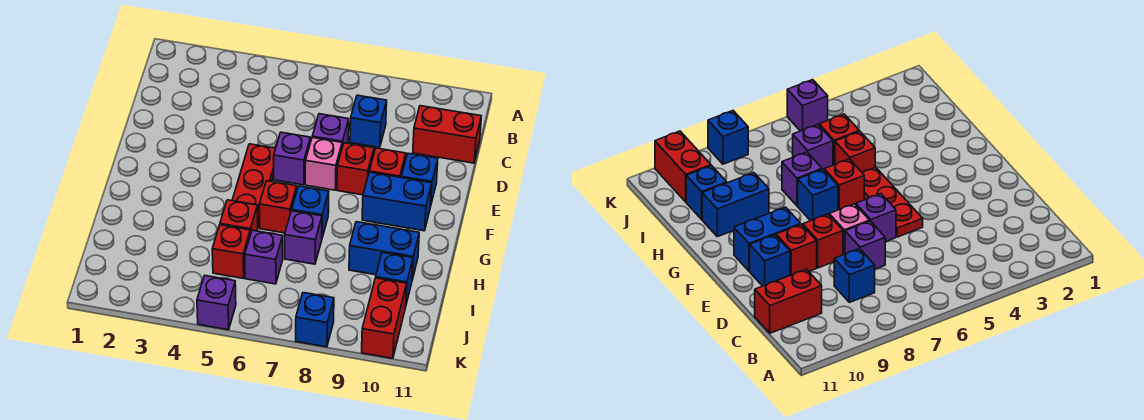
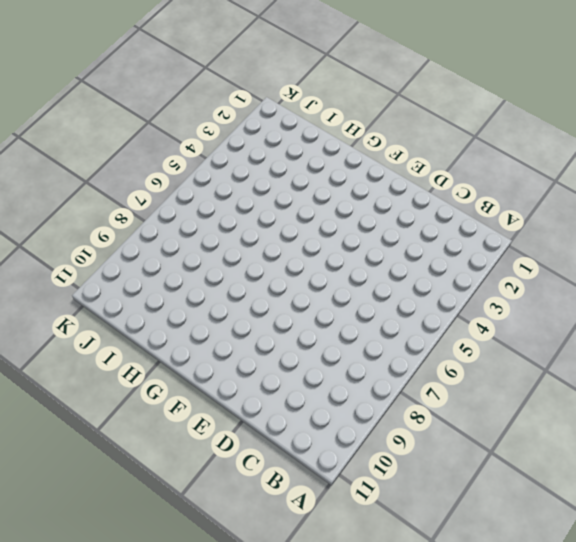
none -> blue 1x1 brick [350,95,387,148]
none -> red 1x2 brick [413,106,481,163]
none -> purple 1x1 brick [312,114,349,147]

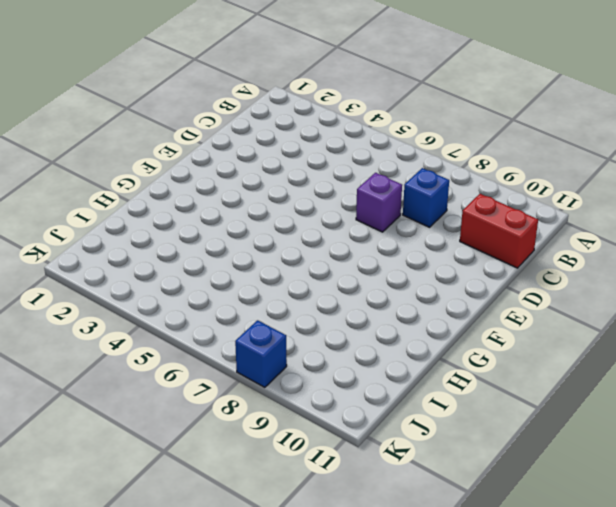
none -> red 1x3 plate [232,144,276,227]
none -> purple 1x1 brick [274,132,310,185]
none -> pink 1x1 brick [305,138,342,190]

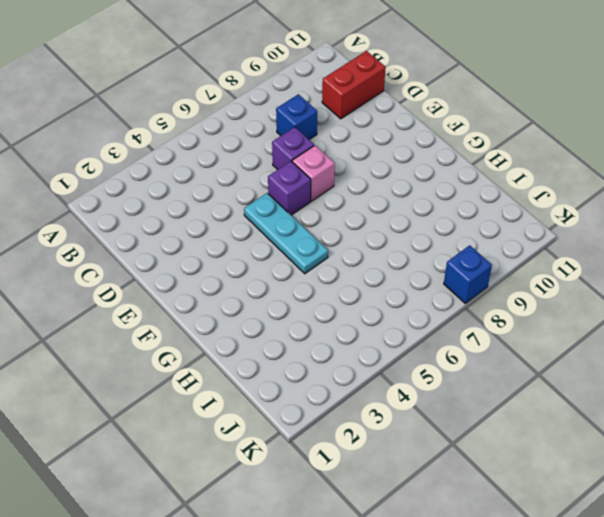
cyan 1x3 plate [244,193,328,274] -> red 1x3 plate [232,144,276,227]
none -> red 1x1 brick [337,143,374,195]
none -> red 1x1 brick [369,148,406,177]
none -> blue 1x1 brick [401,153,438,203]

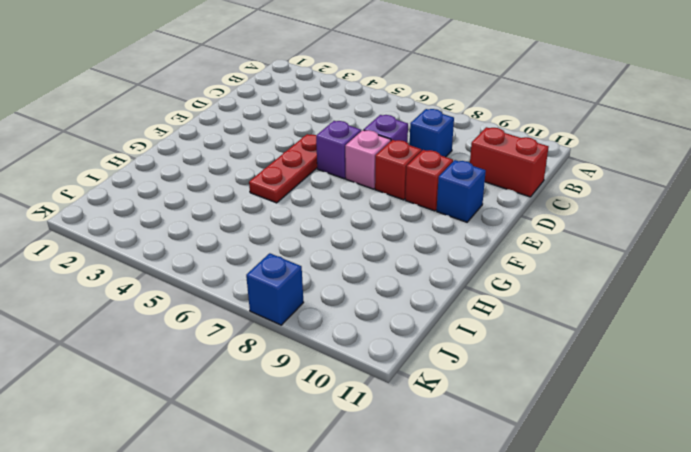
none -> blue 1x2 brick [362,172,432,231]
none -> red 1x1 brick [259,181,297,233]
none -> blue 1x1 brick [292,186,329,238]

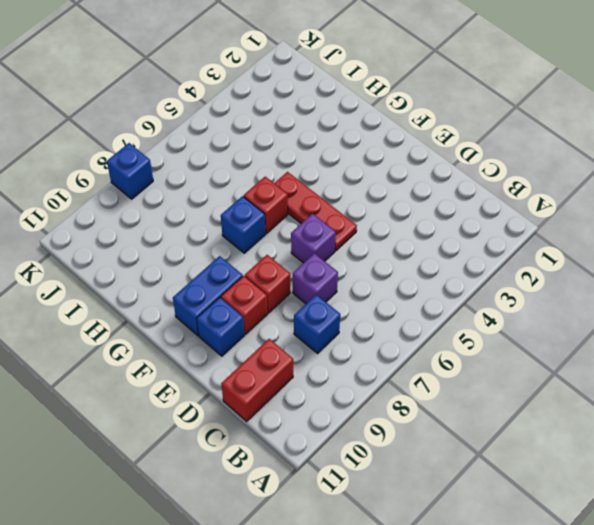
none -> pink 1x1 brick [305,138,342,190]
none -> red 1x1 brick [220,200,258,234]
none -> purple 1x1 brick [285,211,322,264]

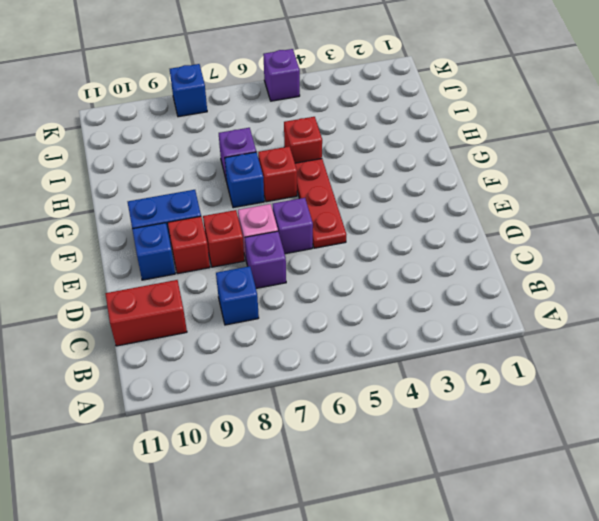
none -> blue 1x2 brick [349,222,419,280]
none -> red 1x1 brick [212,225,250,278]
none -> purple 1x1 brick [245,230,283,284]

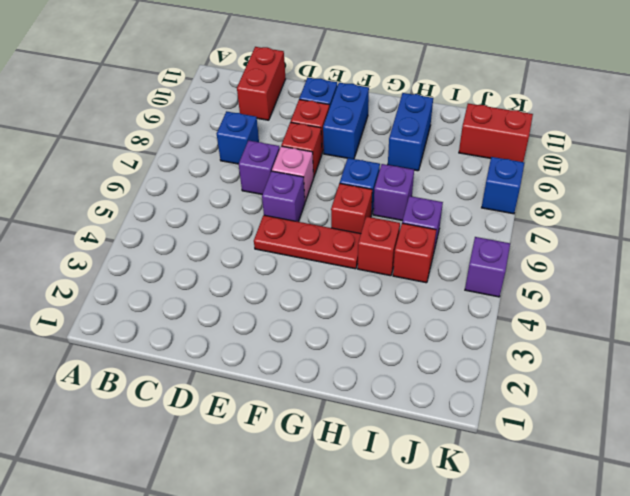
none -> blue 1x1 brick [376,252,413,304]

